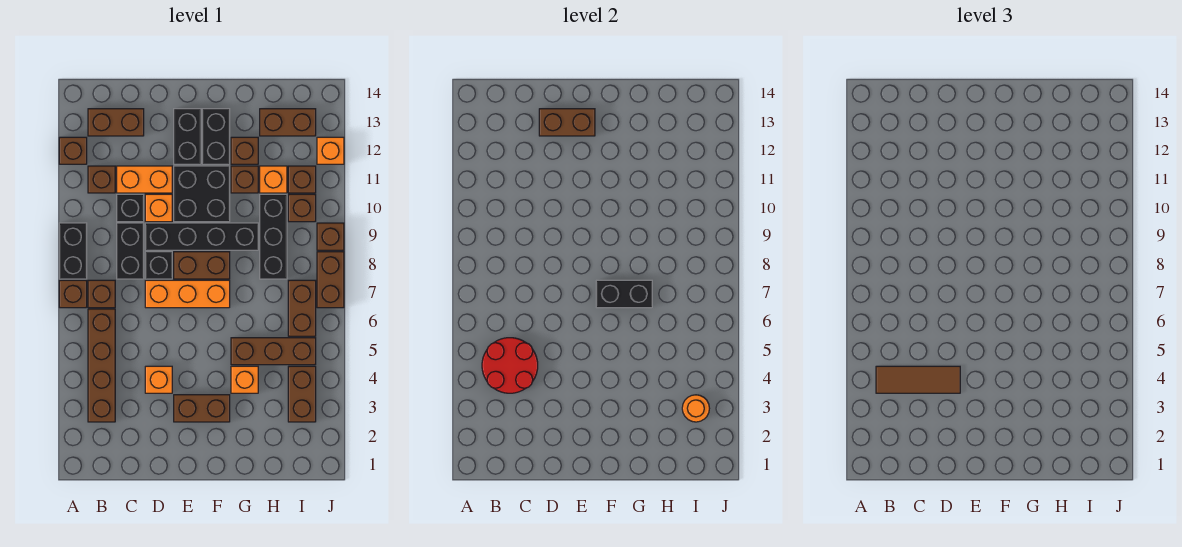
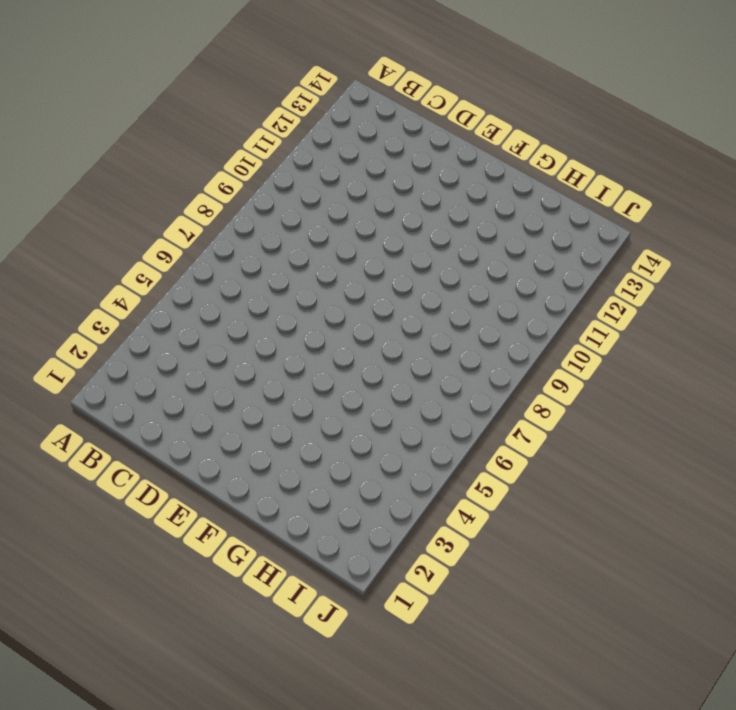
none -> brown 1x1 brick [59,280,87,308]
none -> black 1x2 brick [59,223,87,279]
none -> brown 1x1 brick [59,137,87,164]
none -> brown 1x4 brick [88,309,115,422]

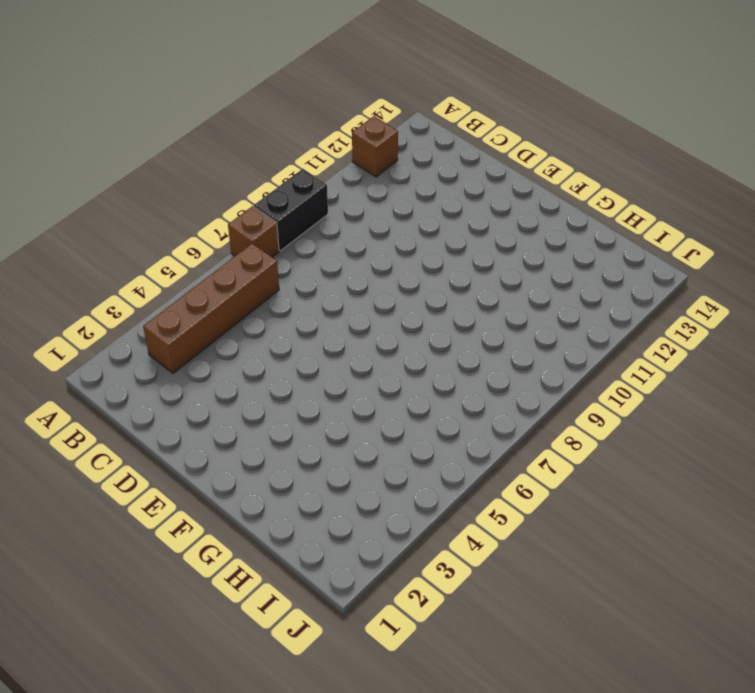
none -> brown 1x1 brick [88,280,115,308]
none -> brown 1x1 brick [88,166,115,193]
none -> brown 1x2 brick [88,109,144,136]
none -> black 1x2 brick [117,223,144,279]

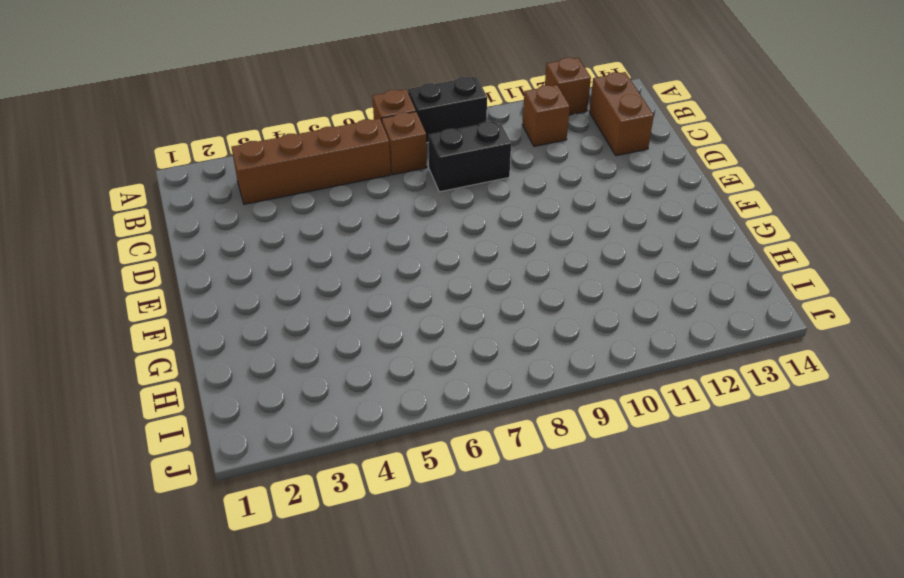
none -> black 1x1 brick [117,194,144,222]
none -> orange 1x2 brick [117,166,172,193]
none -> orange 1x1 brick [145,366,172,393]
none -> orange 1x3 brick [145,280,230,308]

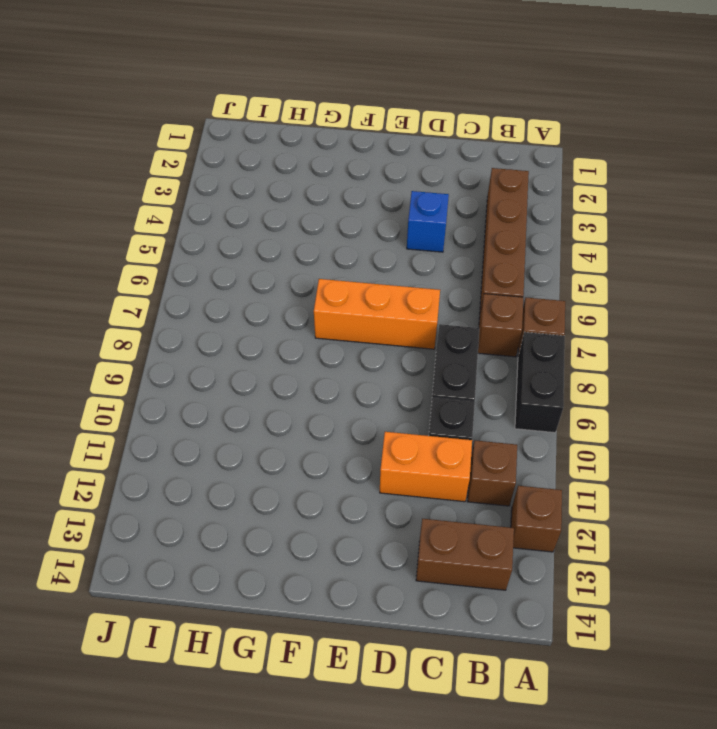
blue 1x1 brick [407,191,449,252] -> orange 1x1 brick [145,366,172,393]
none -> black 1x1 brick [145,252,172,279]
none -> black 1x4 brick [145,223,258,250]
none -> orange 1x1 brick [145,194,172,222]
none -> brown 1x2 brick [174,395,230,422]

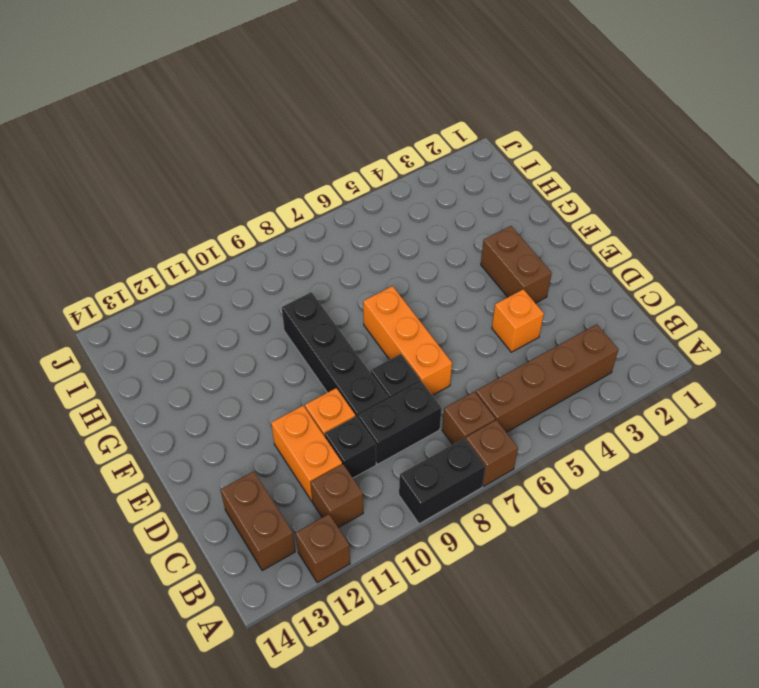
none -> brown 1x2 brick [174,252,230,279]
none -> black 2x2 brick [174,166,230,222]
none -> black 1x2 brick [174,109,201,164]
none -> black 1x2 brick [202,109,230,164]

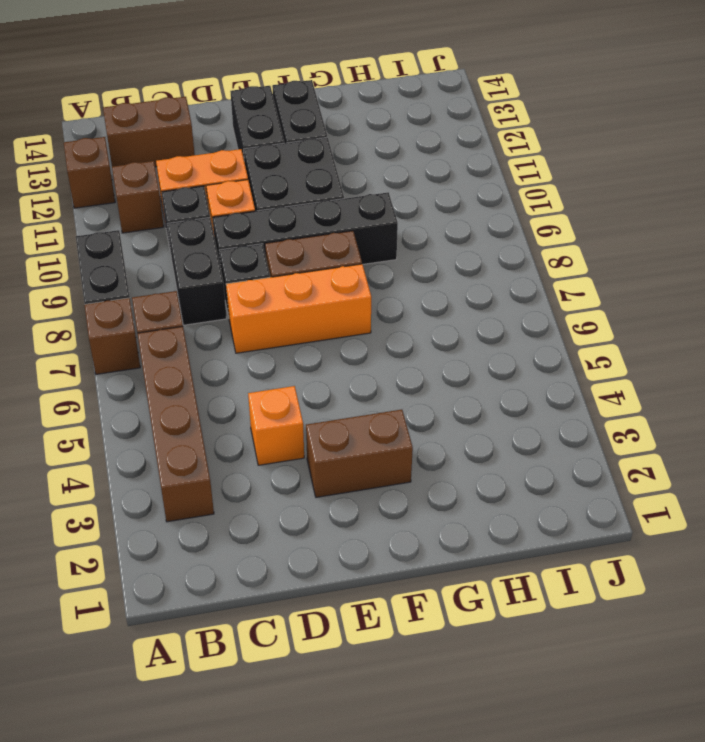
none -> orange 1x1 brick [231,366,258,393]
none -> brown 1x3 brick [231,338,316,365]
none -> brown 1x1 brick [231,166,258,193]
none -> brown 1x1 brick [231,137,258,164]

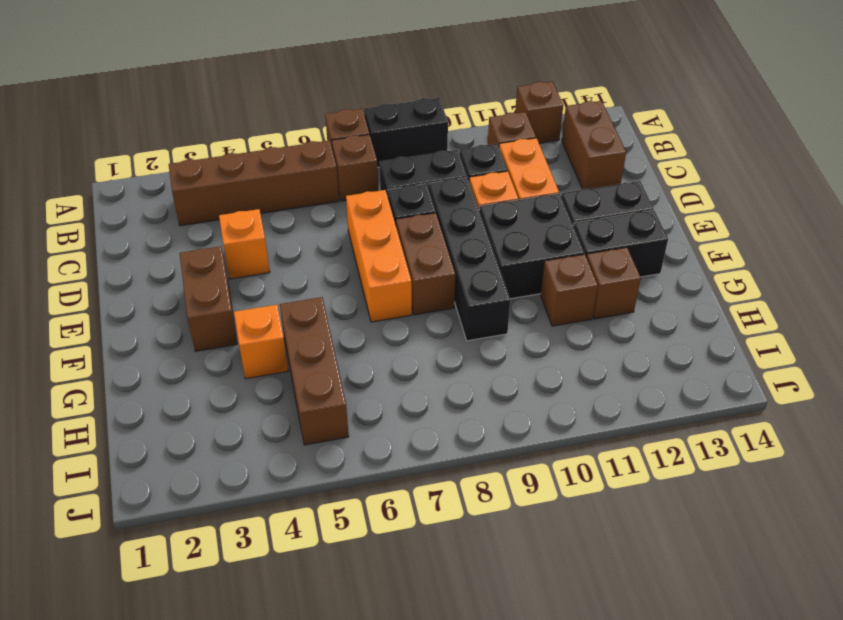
none -> black 1x3 brick [260,194,287,279]
none -> orange 1x1 brick [260,166,287,193]
none -> brown 1x2 brick [260,109,316,136]
none -> brown 1x2 brick [288,366,316,422]

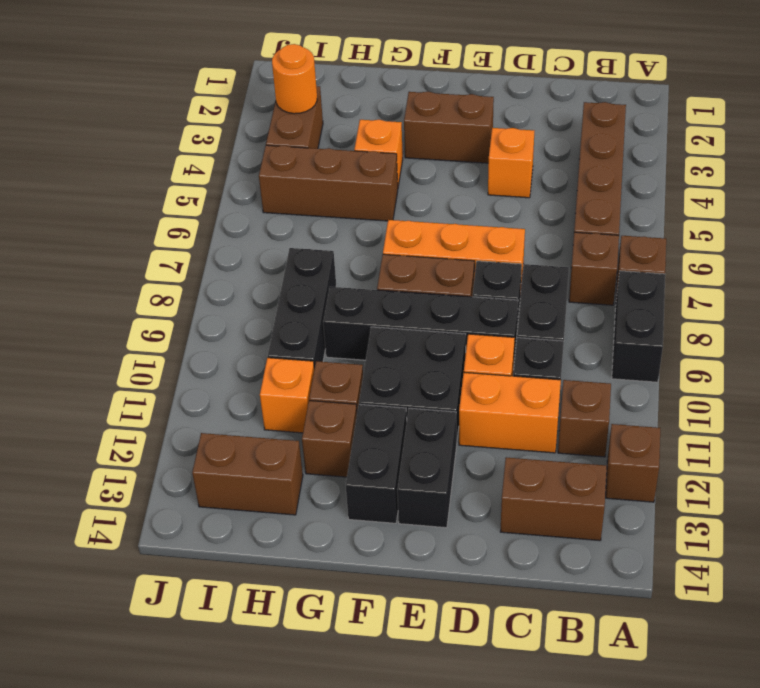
none -> brown 1x2 brick [288,280,316,336]
none -> brown 1x1 brick [288,194,316,222]
none -> brown 1x1 brick [288,166,316,193]
none -> brown 1x2 brick [317,252,344,308]

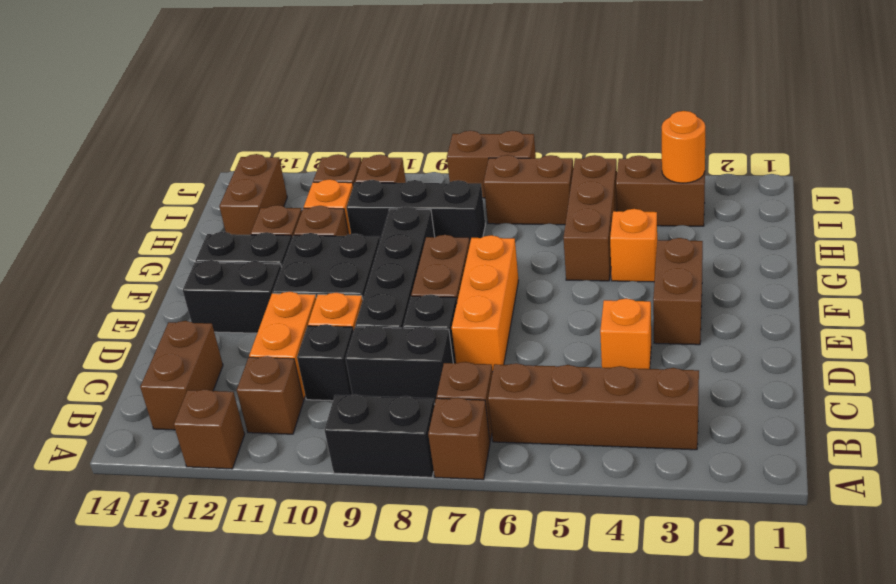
none -> brown 1x1 brick [317,223,344,250]
none -> orange 1x1 brick [317,137,344,164]
none -> red 2x2 round brick [482,338,538,393]
none -> brown 1x2 brick [539,109,595,136]

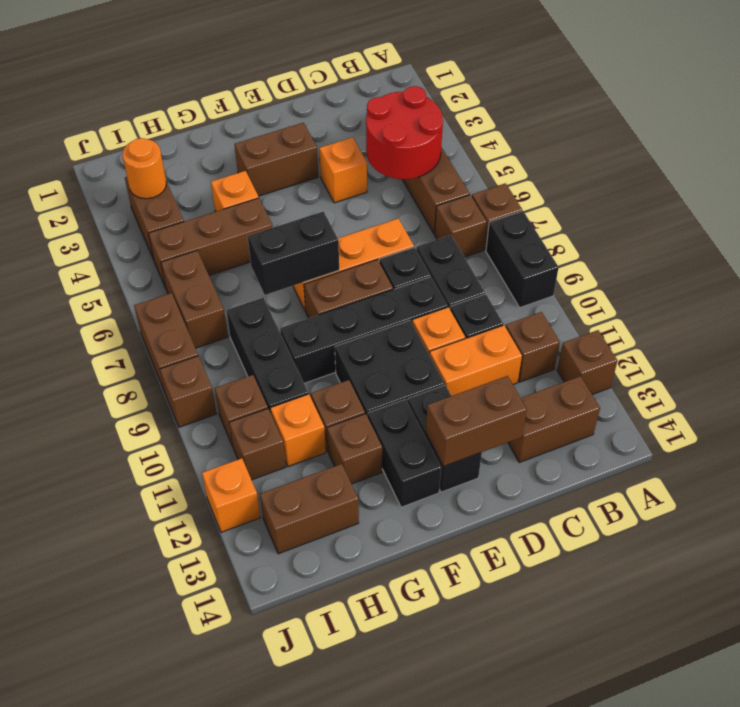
none -> brown 1x3 tile [876,366,960,393]

